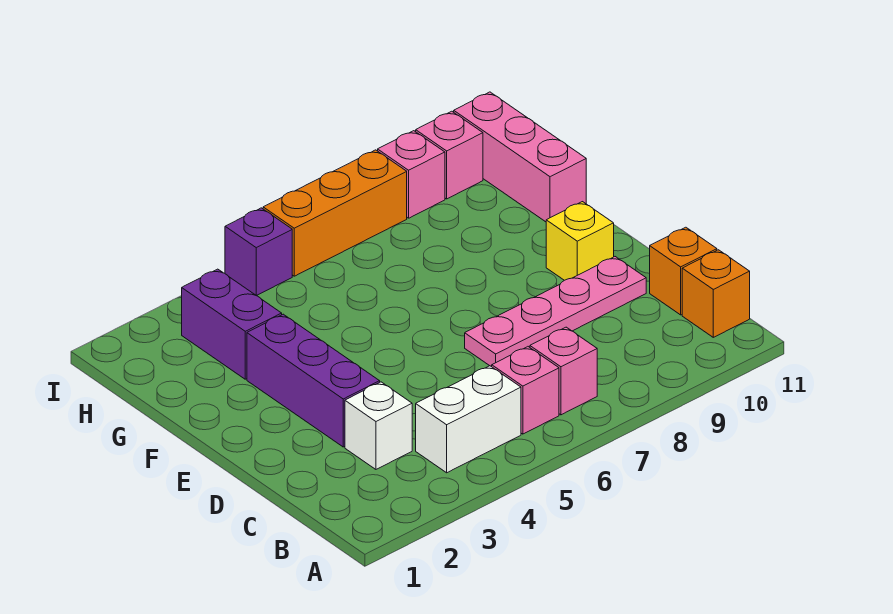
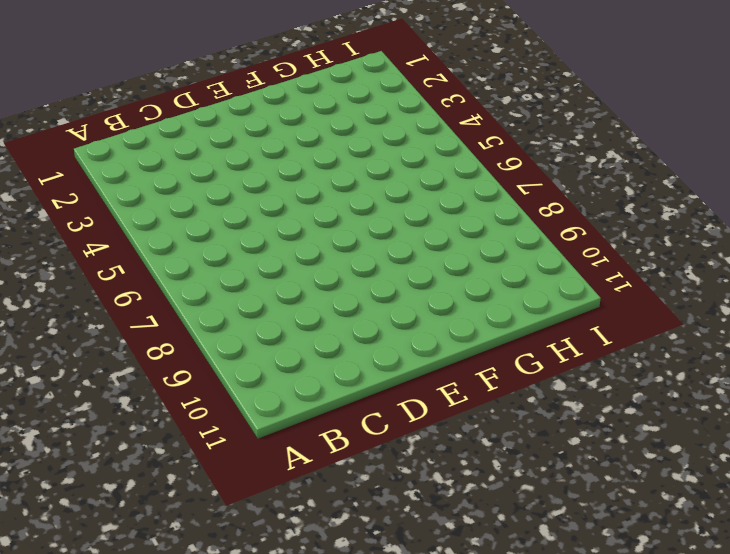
none -> white 1x2 brick [416,366,521,473]
none -> pink 1x1 brick [492,347,559,434]
none -> pink 1x1 brick [530,327,597,415]

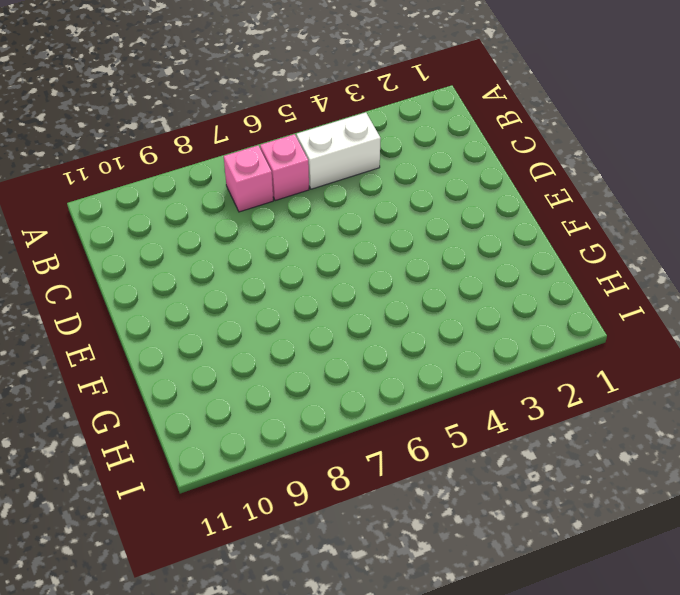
none -> orange 1x1 brick [682,250,750,337]
none -> white 1x1 brick [345,382,412,469]
none -> orange 1x1 brick [650,227,717,315]

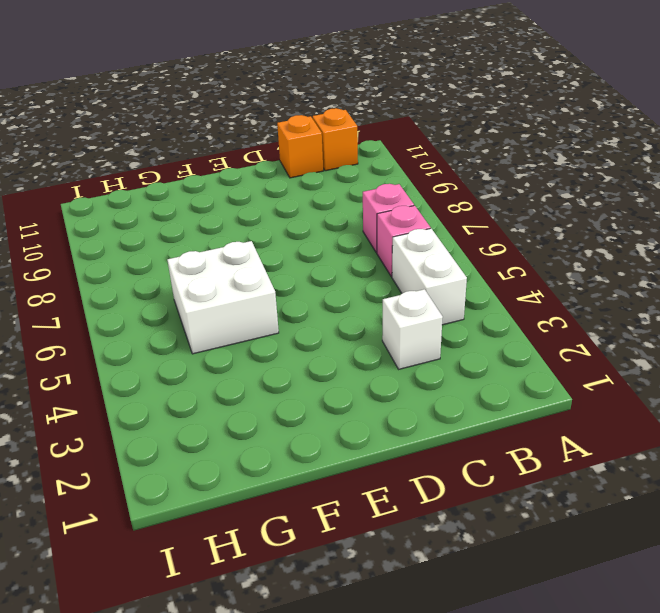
white 2x2 brick [167,241,279,354] -> none
none -> purple 1x3 brick [247,314,380,447]
none -> pink 1x4 plate [465,257,646,367]
none -> yellow 1x1 brick [546,202,614,280]

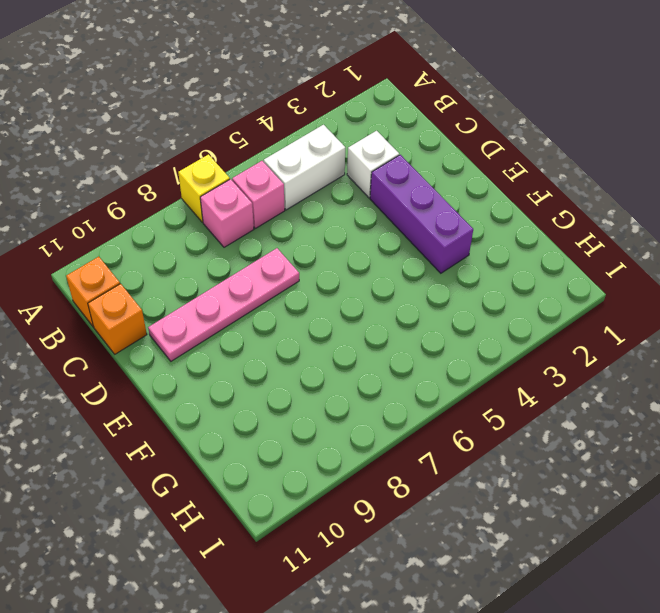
yellow 1x1 brick [178,155,230,222] -> yellow 1x1 brick moved to [546,202,614,280]
none -> purple 1x2 brick [182,269,282,379]
none -> pink 1x3 brick [454,92,586,222]
none -> purple 1x1 brick [225,208,292,296]

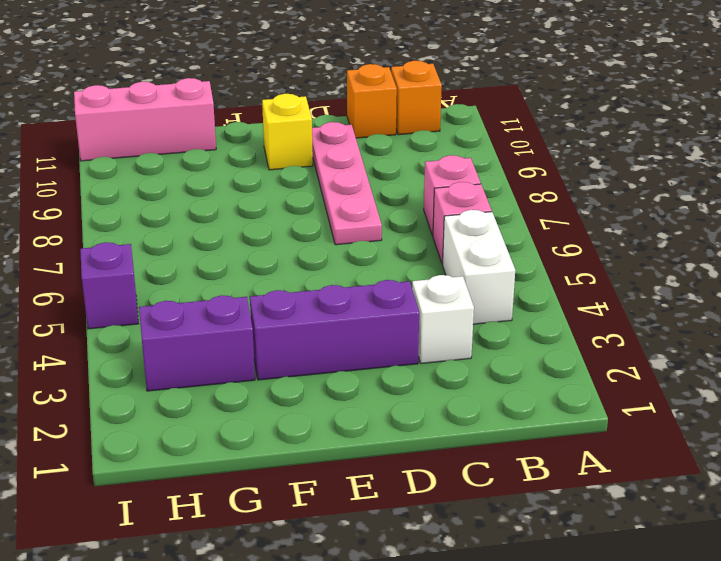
none -> orange 1x3 brick [263,150,407,276]
none -> pink 1x1 brick [378,131,445,218]
none -> pink 1x1 brick [416,111,483,199]

